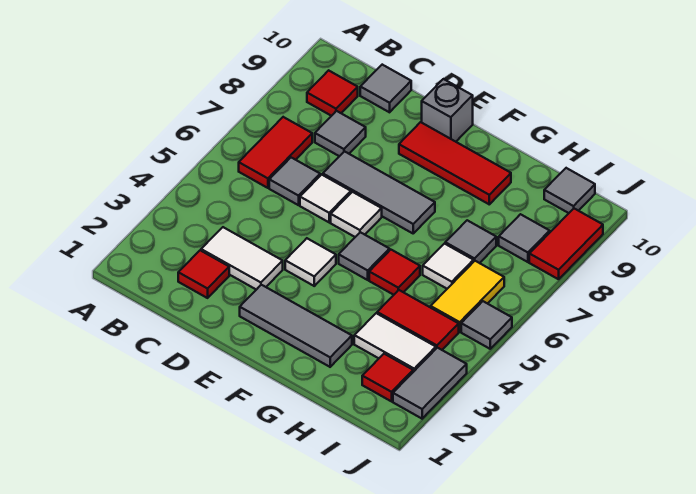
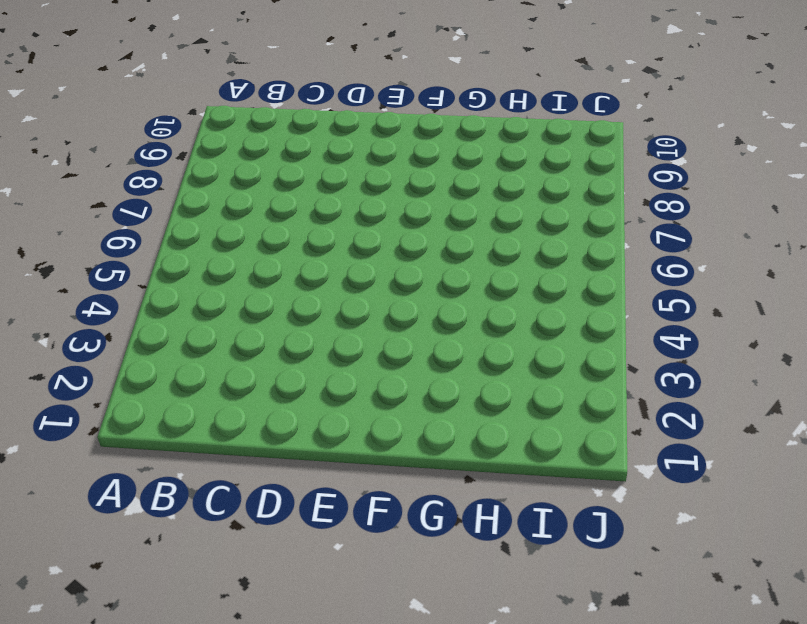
none -> red 1x2 tile [239,117,312,188]
none -> red 1x1 tile [307,70,358,116]
none -> red 1x1 tile [178,250,229,298]

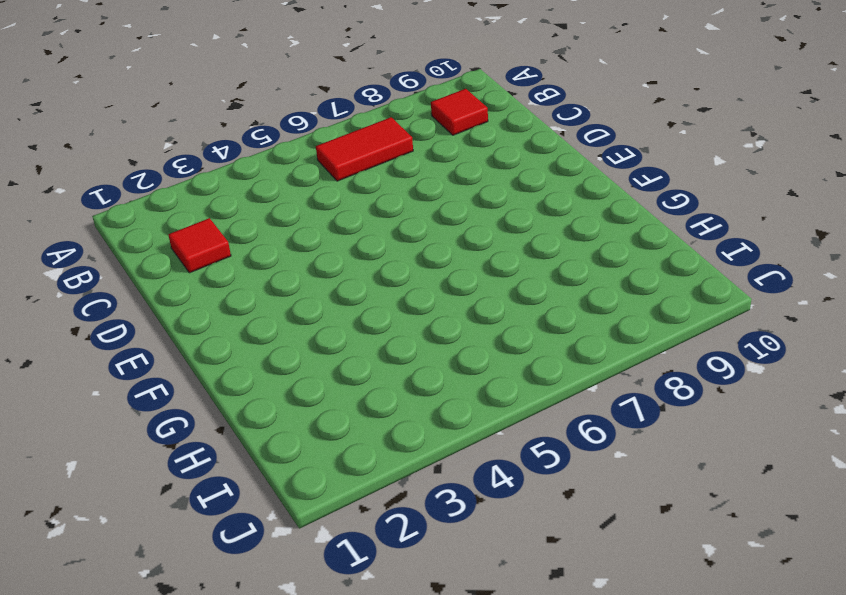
none -> white 1x2 tile [201,227,283,290]
none -> grey 1x1 tile [269,158,320,205]
none -> grey 1x1 tile [315,111,366,156]

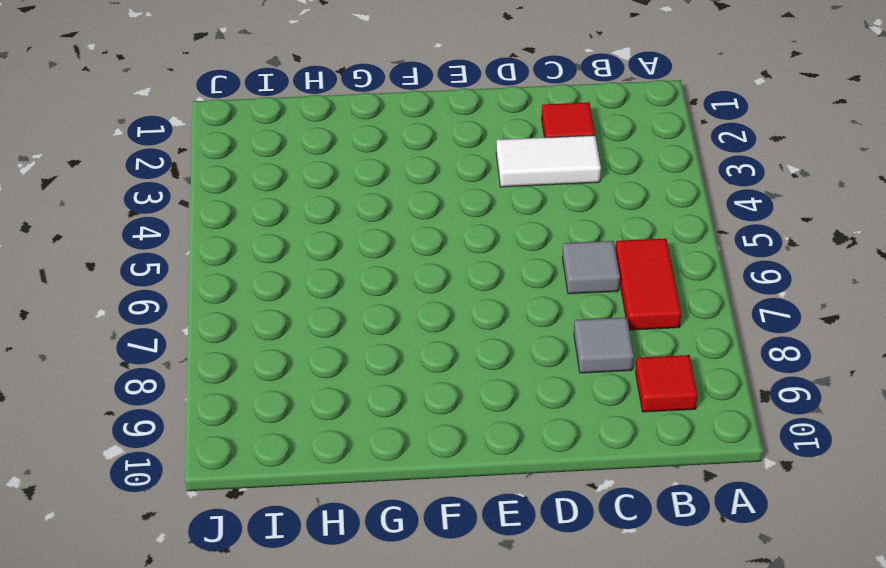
none -> grey 1x1 tile [360,65,411,112]
none -> white 1x1 tile [300,175,351,222]
none -> grey 1x3 tile [323,151,435,233]

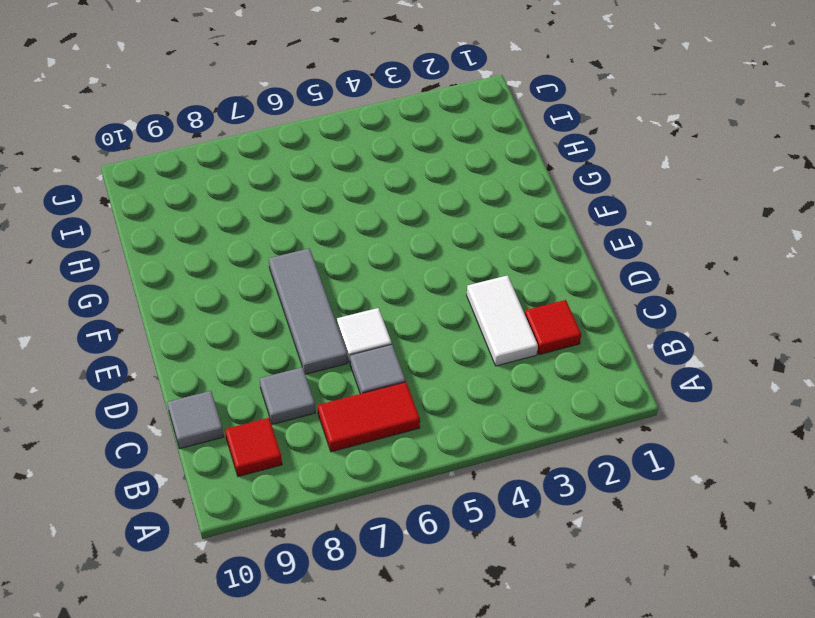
none -> grey 1x3 tile [240,285,352,367]
none -> white 1x1 tile [285,238,336,286]
none -> white 1x1 tile [331,192,382,237]

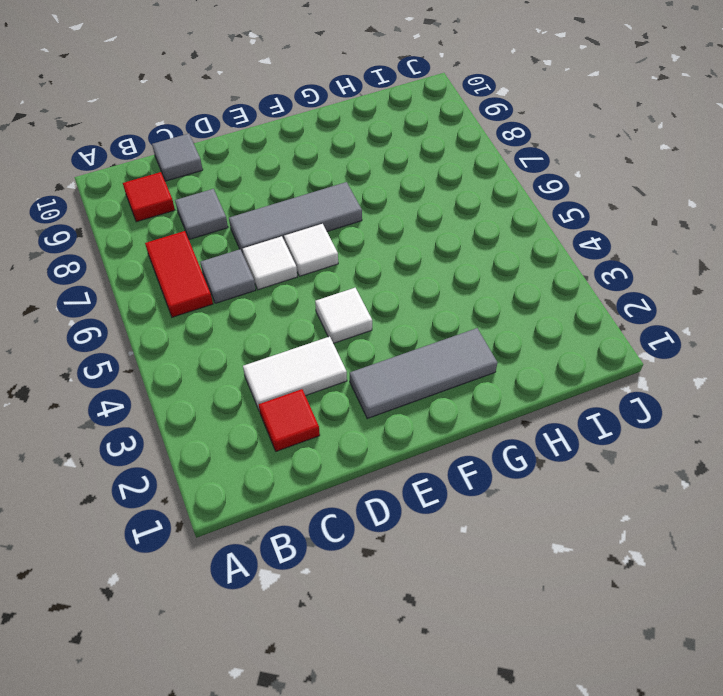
none -> red 1x3 tile [399,122,511,204]
none -> grey 1x1 brick [422,79,473,142]
none -> grey 1x1 tile [339,232,389,280]

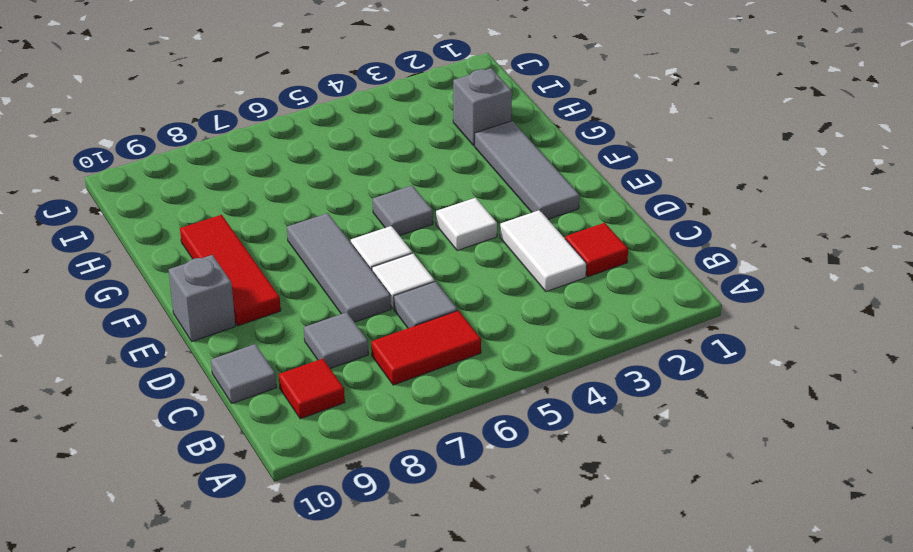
grey 1x1 brick [453,68,512,145] -> none
none -> red 1x1 tile [369,250,420,295]
none -> white 1x2 tile [354,313,436,372]
none -> red 1x2 tile [377,290,459,350]

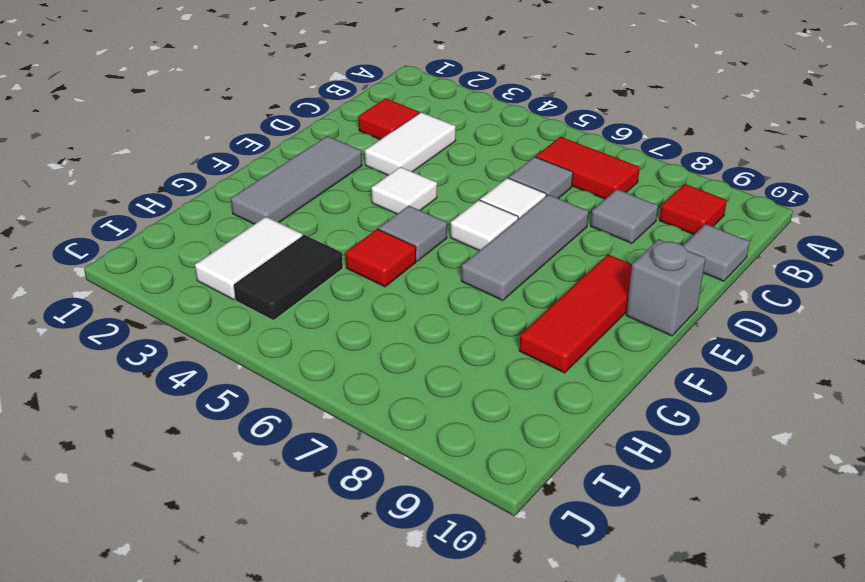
black 1x2 tile [234,235,343,320] -> red 1x2 tile [377,290,459,350]
none -> white 1x1 tile [423,244,474,289]
none -> grey 1x1 tile [445,220,496,263]
none -> red 1x1 tile [362,354,413,401]

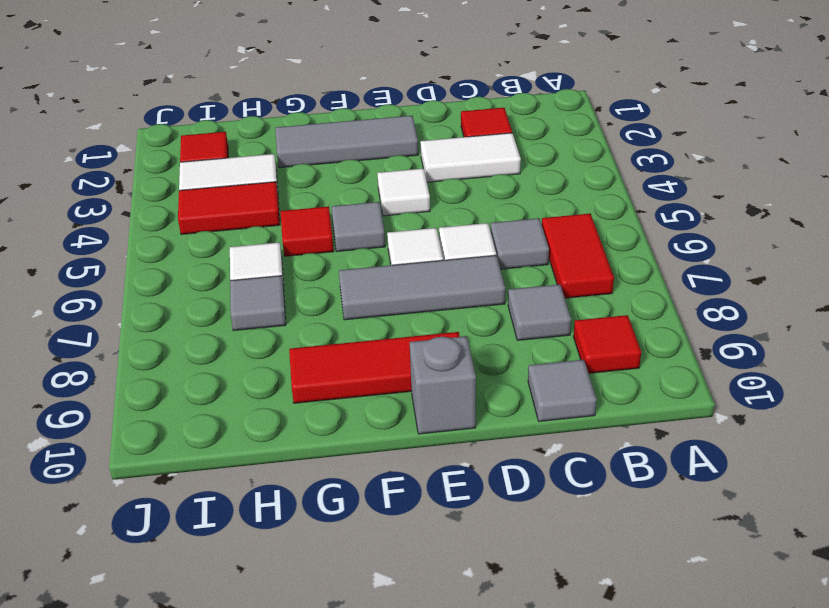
none -> yellow 1x2 tile [431,261,504,332]
none -> grey 1x1 tile [499,214,550,262]
none -> grey 1x1 tile [544,168,595,213]

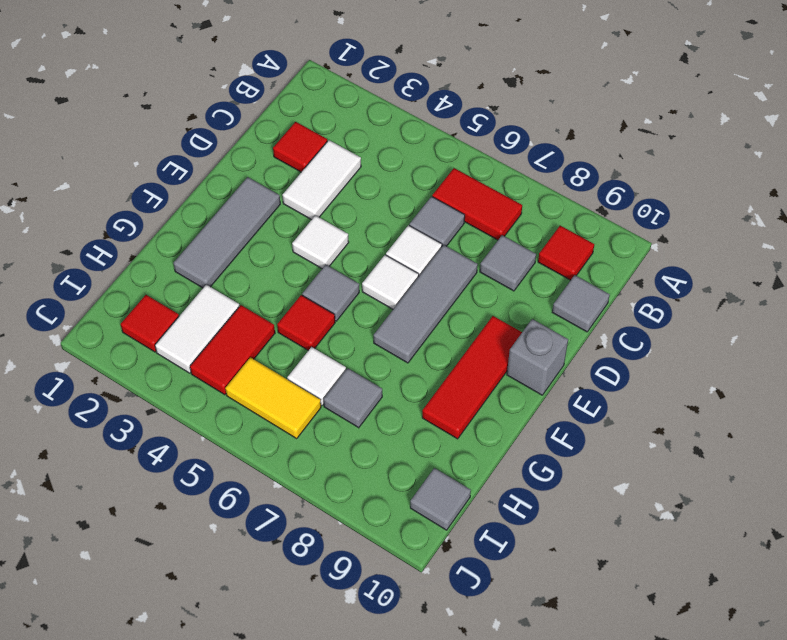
none -> grey 1x1 tile [499,214,550,262]
none -> grey 1x2 tile [393,348,467,419]
none -> grey 1x1 tile [461,301,512,349]

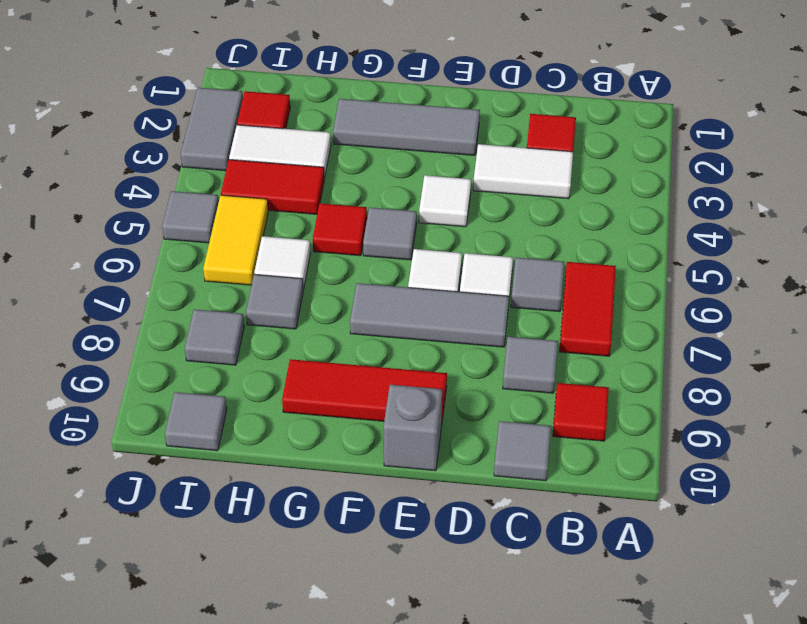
none -> red 1x2 tile [529,209,603,279]

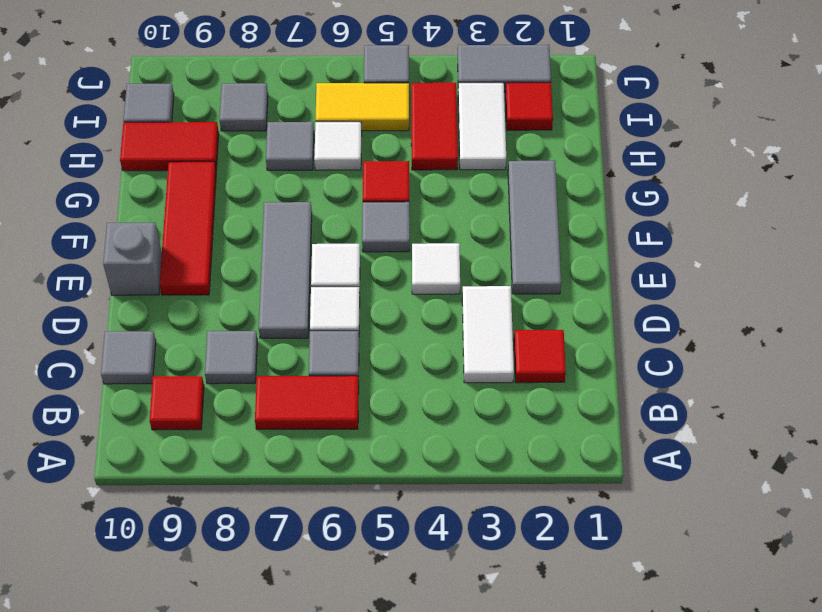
red 1x2 tile [120,122,219,171] -> red 1x2 tile moved to [529,209,603,279]

